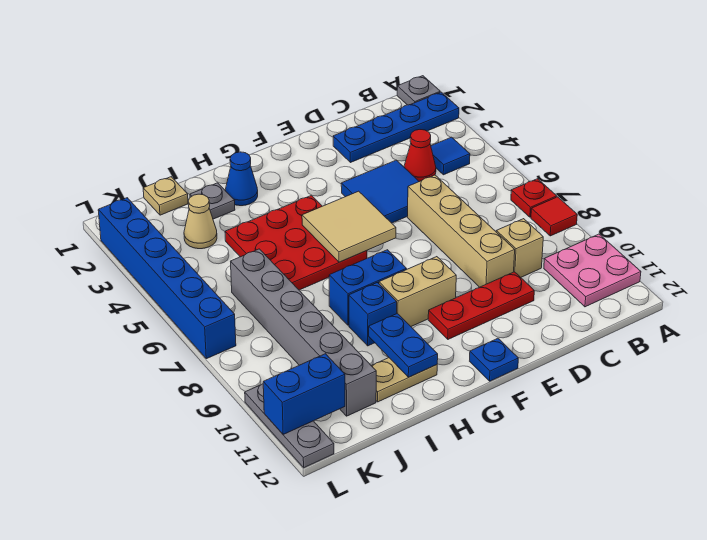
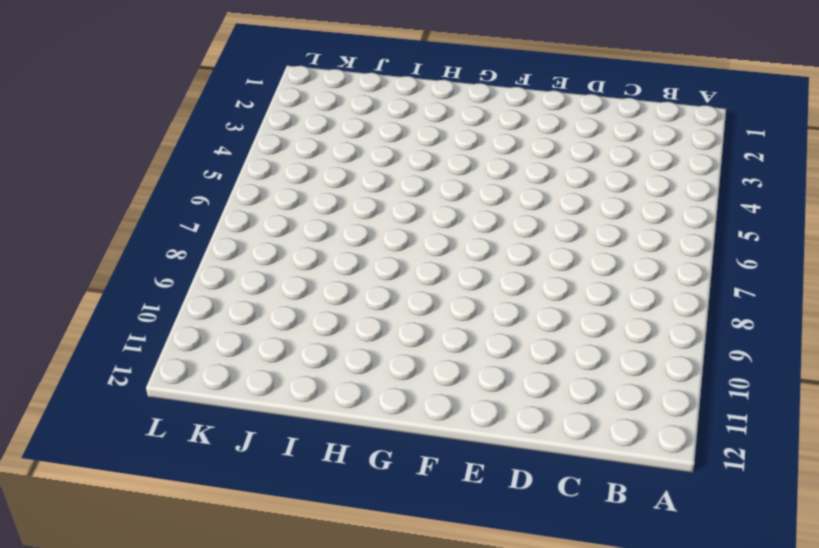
none -> grey 1x1 plate [397,76,440,105]
none -> blue 1x4 plate [333,92,459,163]
none -> red 1x1 plate [511,179,557,217]

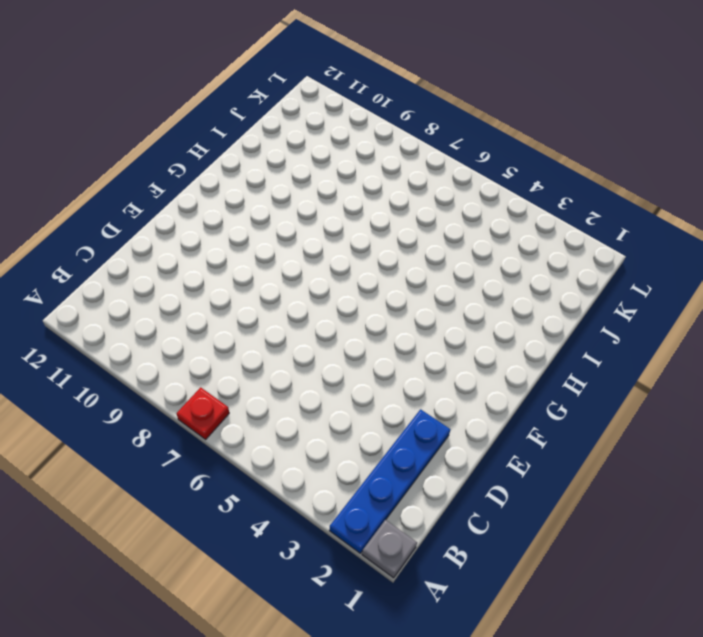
none -> red 1x1 tile [531,197,577,236]
none -> pink 2x2 plate [544,234,641,307]
none -> blue 1x1 tile [431,137,470,175]

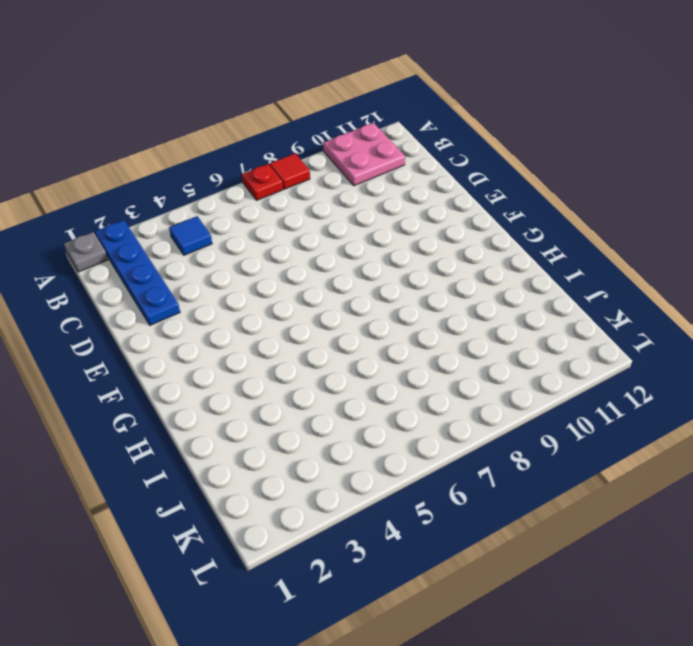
none -> red 1x1 cone [404,130,436,182]
none -> tan 1x1 brick [496,219,543,277]
none -> blue 2x2 tile [341,160,419,223]

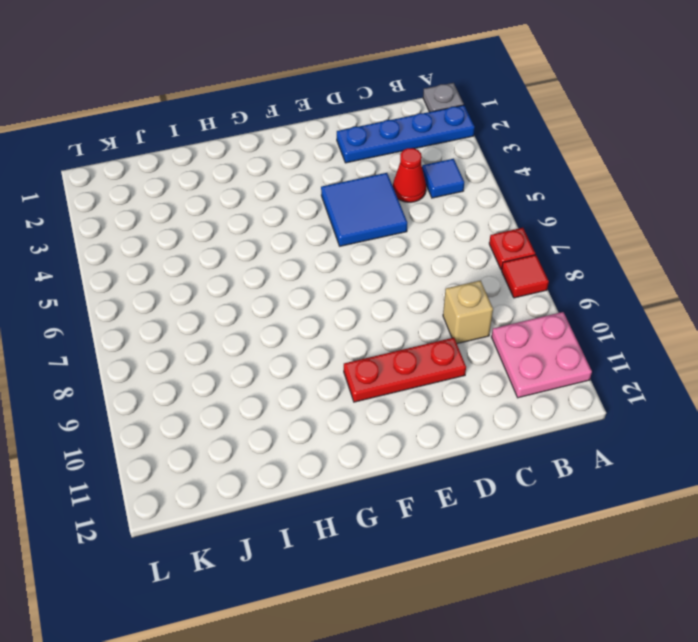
none -> tan 1x4 brick [407,175,515,287]
none -> tan 1x2 brick [379,257,456,326]
none -> blue 1x1 plate [470,339,518,381]

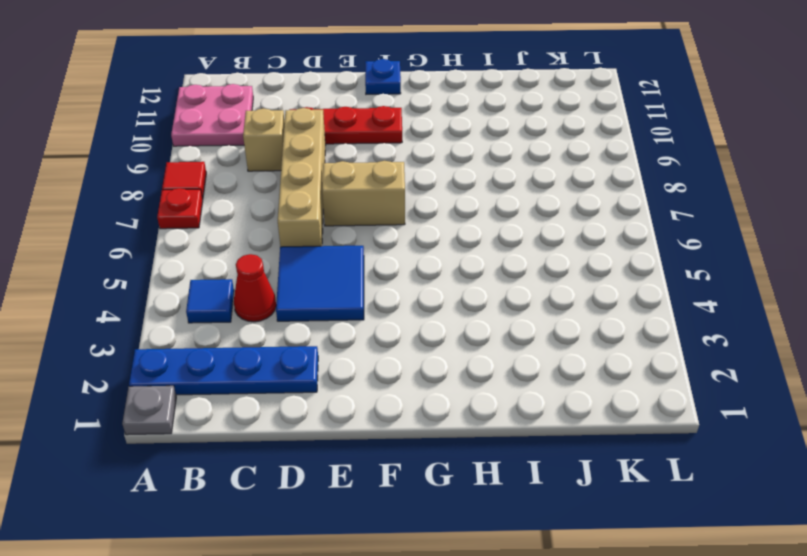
tan 1x2 brick [322,161,405,226] -> tan 1x2 brick moved to [379,257,456,326]
none -> red 3x3 plate [225,195,367,290]
none -> blue 1x2 brick [329,250,406,325]
none -> blue 1x1 cone [225,152,258,206]

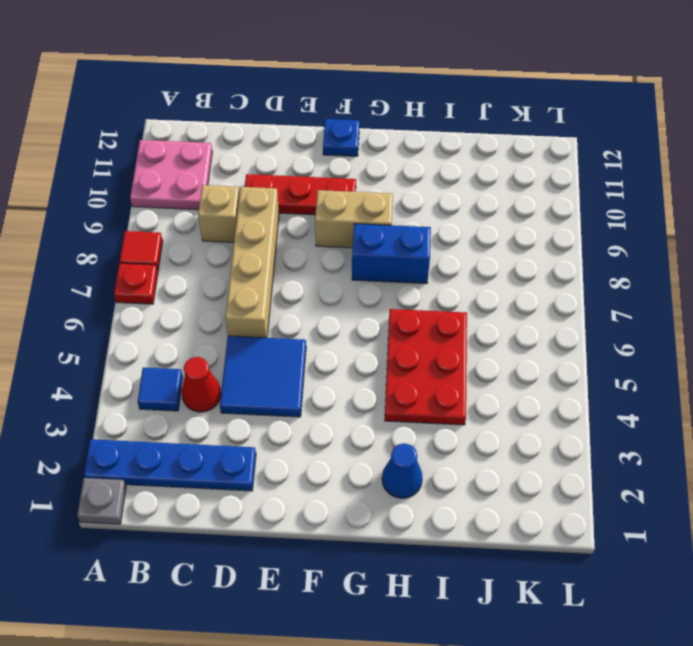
red 2x3 plate [385,309,467,425] -> red 3x3 plate [225,195,367,290]
none -> blue 1x1 brick [349,283,397,346]
none -> tan 1x2 plate [371,358,437,402]
none -> grey 1x1 plate [190,183,235,219]

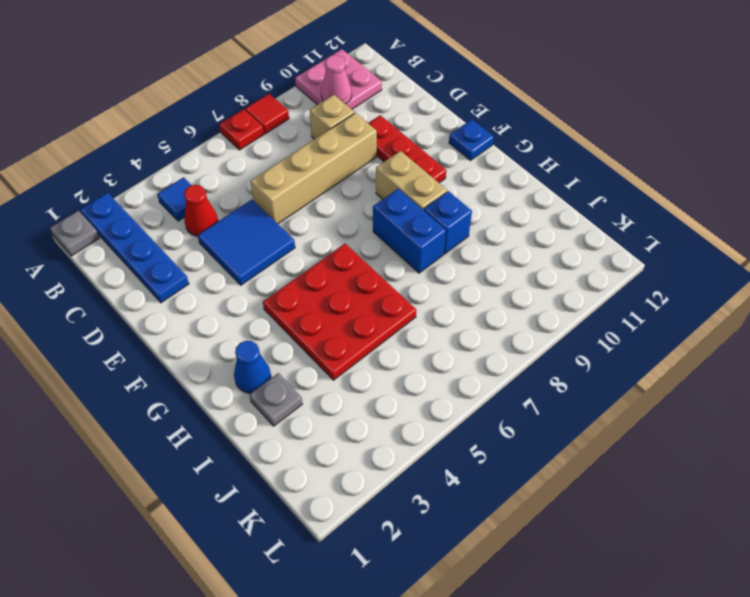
pink 1x1 cone [321,55,352,104] -> none
none -> tan 1x2 plate [371,358,437,402]
none -> tan 1x1 plate [143,177,188,215]
none -> tan 1x1 cone [184,194,217,249]

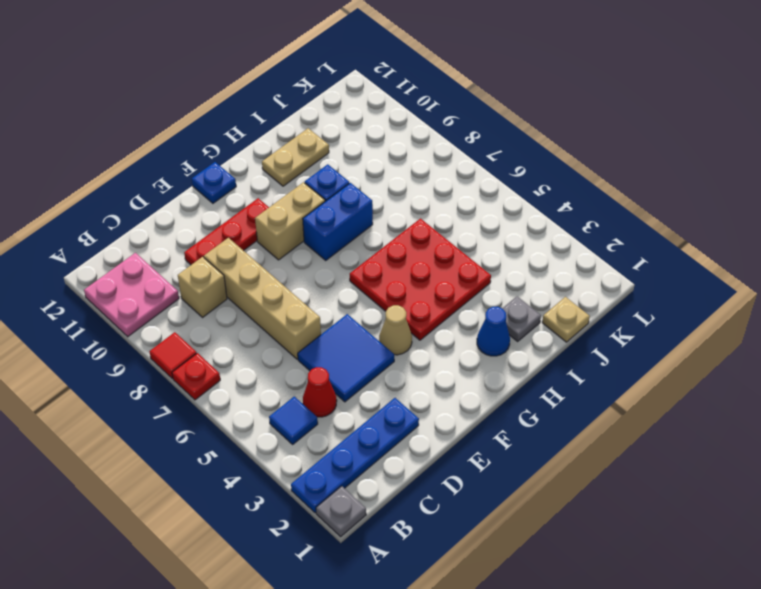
tan 1x1 cone [379,305,412,355] -> tan 1x1 cone moved to [184,194,217,249]
none -> grey 1x6 brick [231,249,376,416]
none -> blue 1x6 brick [98,198,236,359]
none -> grey 1x3 plate [245,384,334,468]

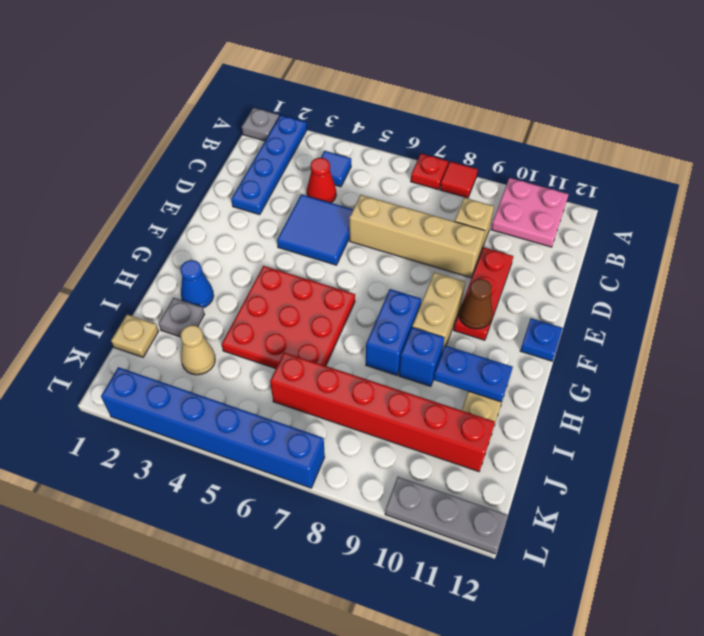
brown 1x1 cone [459,279,493,329] -> none
red 1x6 brick [270,352,495,472] -> grey 1x6 brick [231,249,376,416]
none -> tan 2x2 tile [302,191,396,262]
none -> blue 1x2 brick [263,354,345,434]

